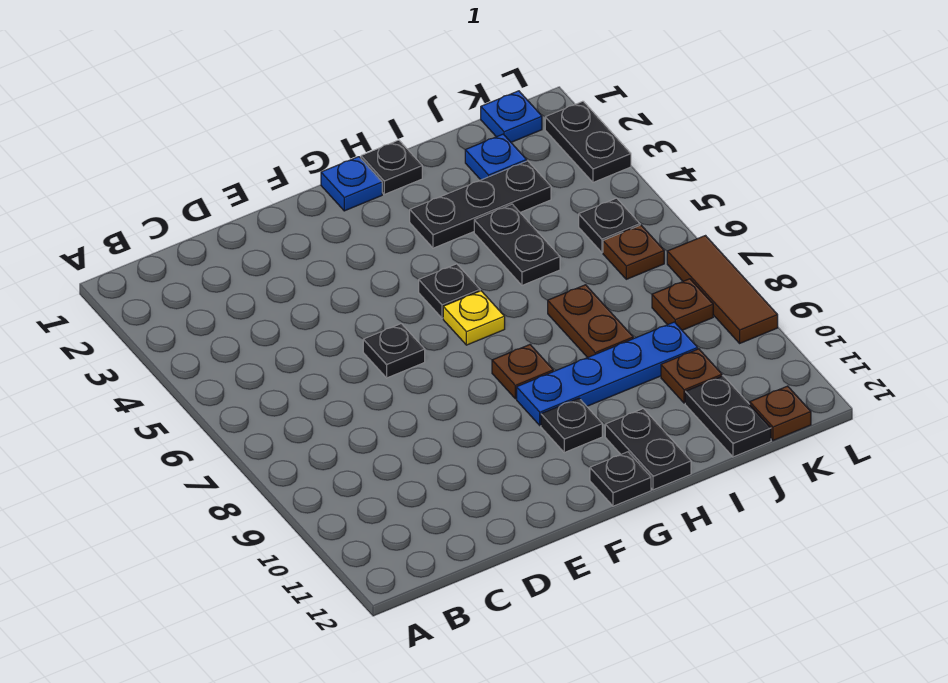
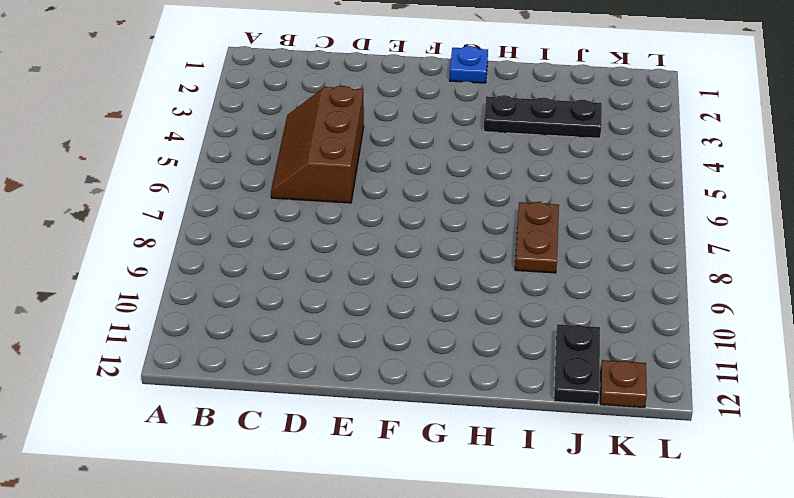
brown 2x3 slope [271,86,364,203] -> none
none -> black 1x1 plate [363,324,425,378]
none -> black 1x1 plate [419,264,480,318]
none -> yellow 1x1 plate [443,291,505,345]

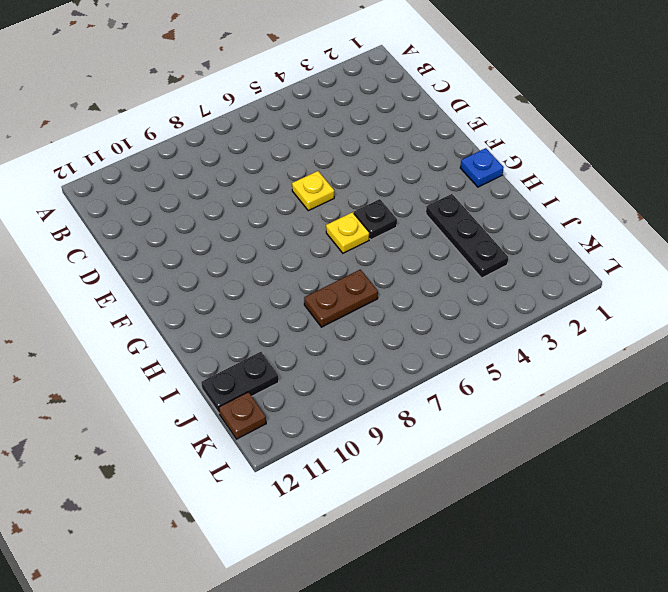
yellow 1x1 plate [292,171,334,211] -> black 1x1 plate [363,324,425,378]
none -> brown 1x1 plate [492,345,553,399]
none -> blue 1x4 plate [517,322,698,426]
none -> black 1x1 plate [541,398,602,452]

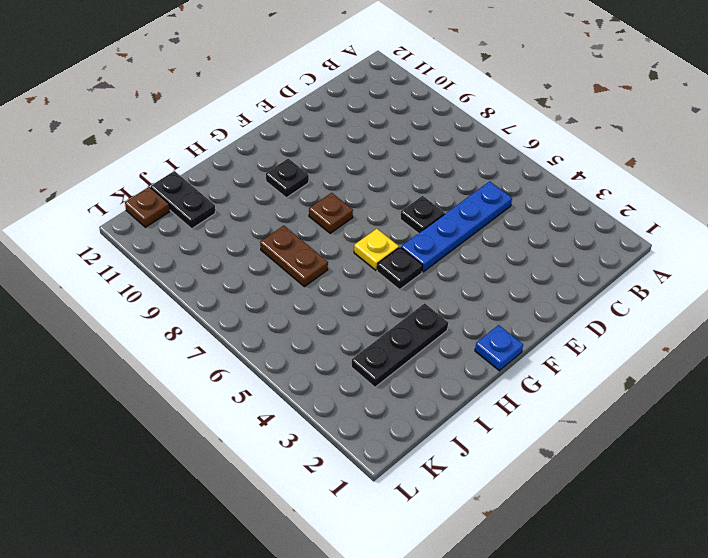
blue 1x4 plate [401,181,512,272] -> blue 1x4 plate moved to [517,322,698,426]
none -> black 1x1 plate [590,452,651,506]
none -> black 1x1 plate [361,140,422,194]
none -> black 1x2 plate [605,409,691,490]

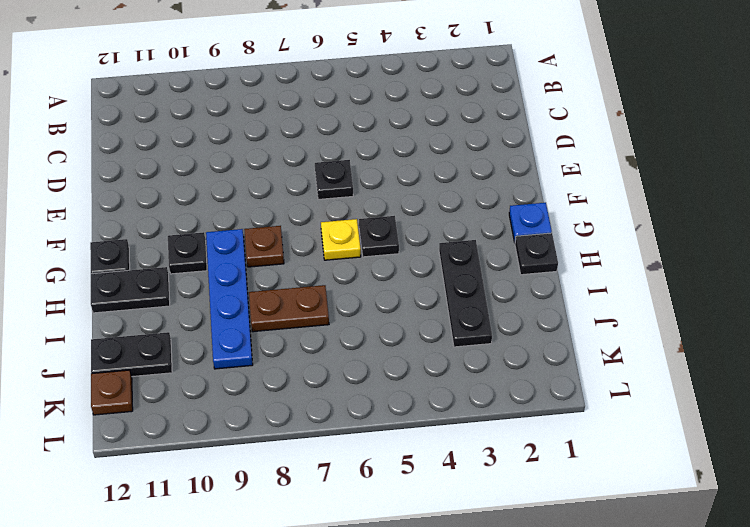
none -> black 1x2 plate [474,204,560,285]
none -> blue 1x1 plate [465,134,527,180]
none -> brown 1x1 plate [661,349,722,403]

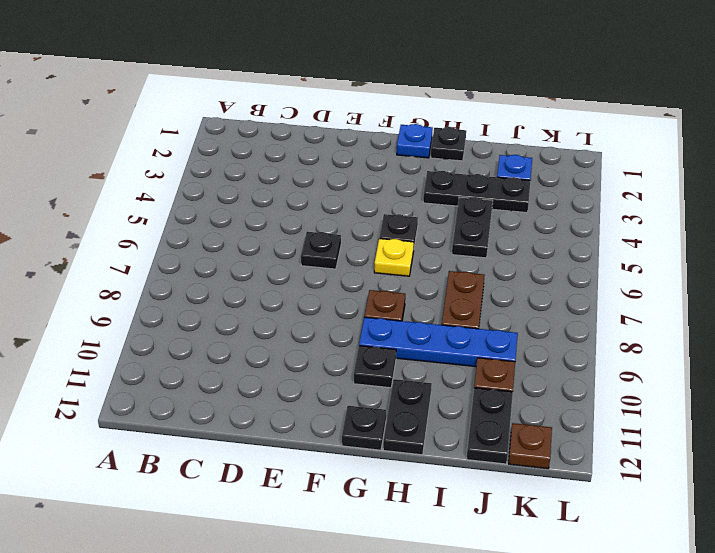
none -> blue 1x1 plate [481,91,542,142]
none -> black 1x1 plate [579,198,640,253]
none -> brown 1x1 plate [603,225,664,279]

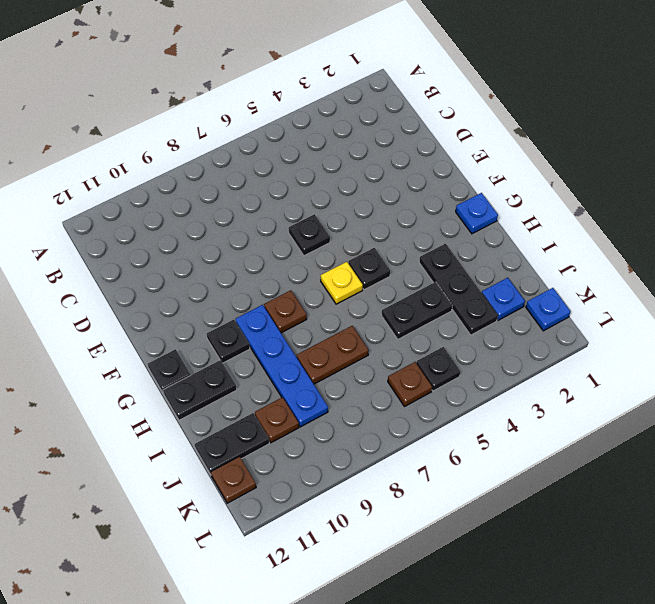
none -> black 1x1 plate [361,140,422,194]
none -> brown 1x1 plate [652,279,713,330]
none -> black 1x2 plate [545,101,631,182]

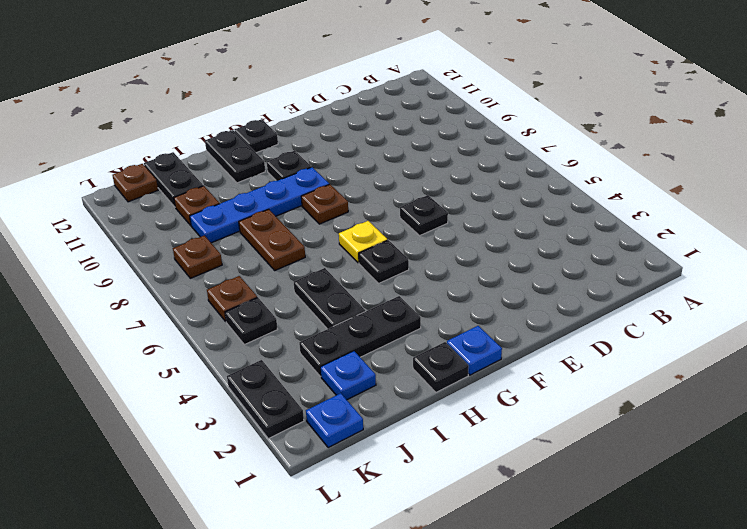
none -> brown 1x3 tile [667,236,778,343]

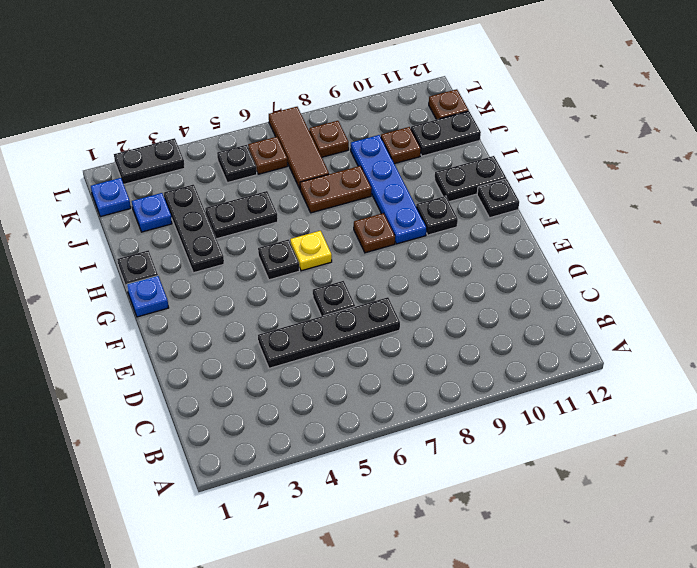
black 1x4 plate [258,297,400,368] -> none
brown 1x3 tile [269,107,329,189] -> brown 1x3 tile turned to [667,236,778,343]

